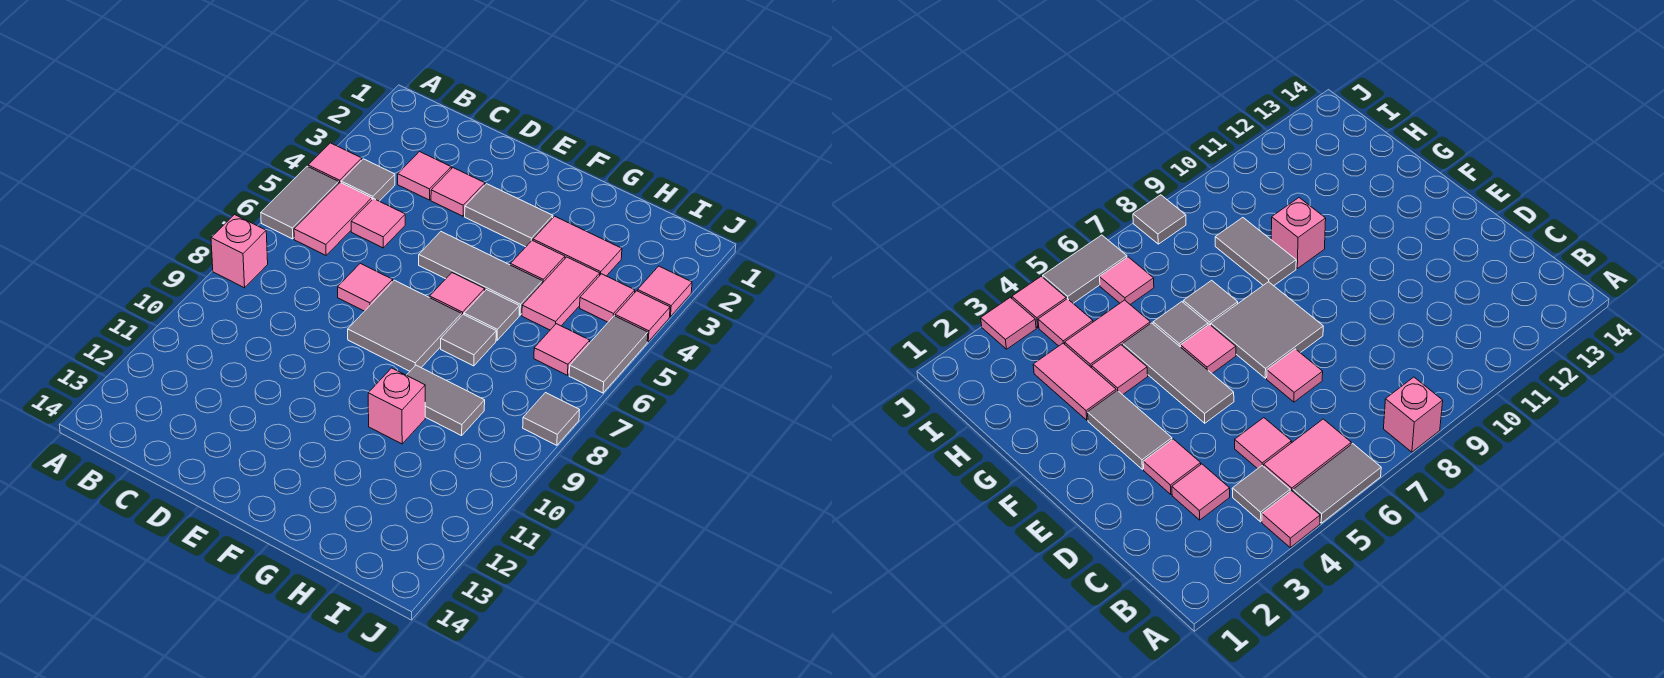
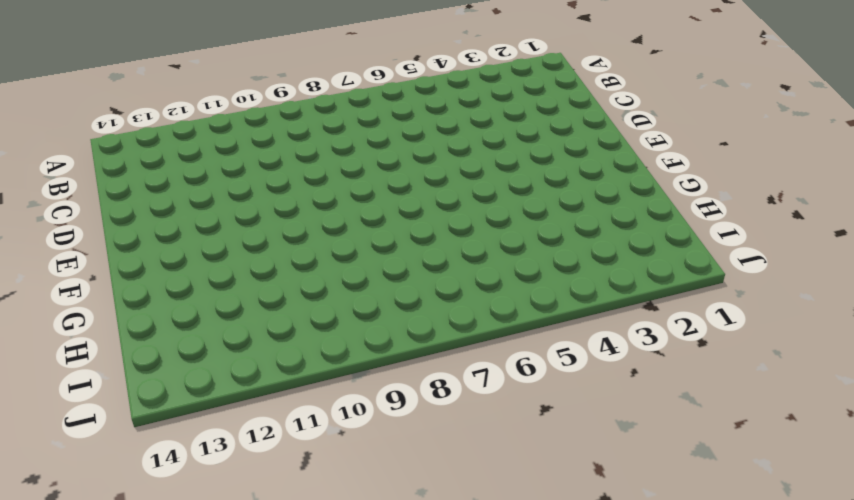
none -> pink 1x1 tile [308,143,362,183]
none -> grey 1x2 tile [261,166,339,239]
none -> pink 1x1 brick [211,215,268,288]

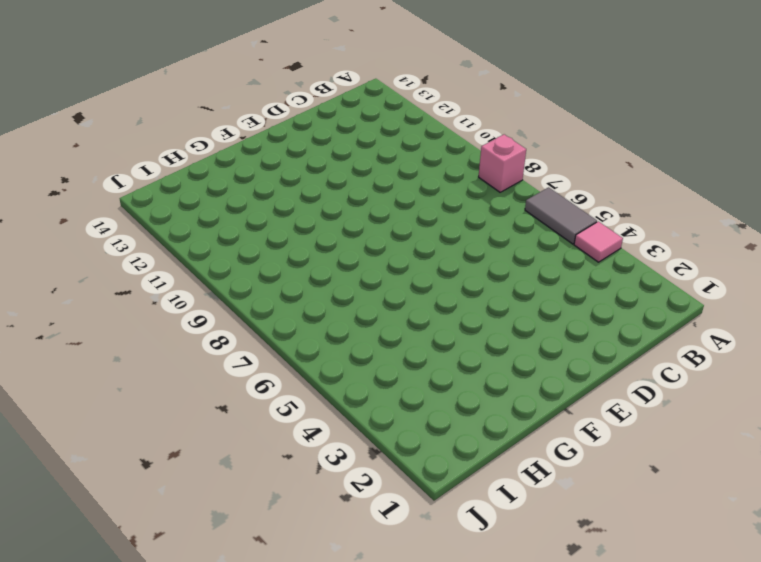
none -> grey 1x1 tile [341,159,395,201]
none -> pink 1x2 tile [294,182,372,255]
none -> pink 1x1 tile [398,152,451,200]

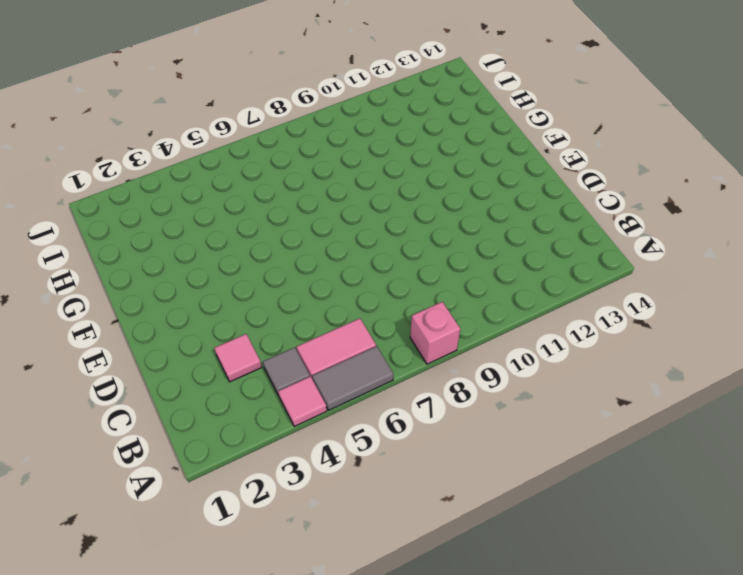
none -> pink 1x1 tile [351,199,405,248]
none -> pink 1x1 tile [431,168,485,216]
none -> pink 1x1 tile [338,263,393,311]

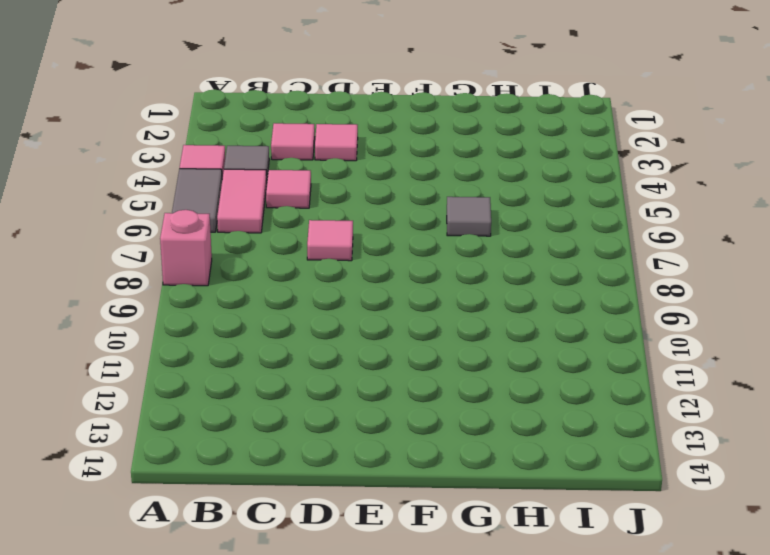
none -> grey 1x2 tile [465,184,553,247]
none -> grey 1x3 tile [419,232,542,315]
none -> grey 2x2 tile [348,280,461,371]

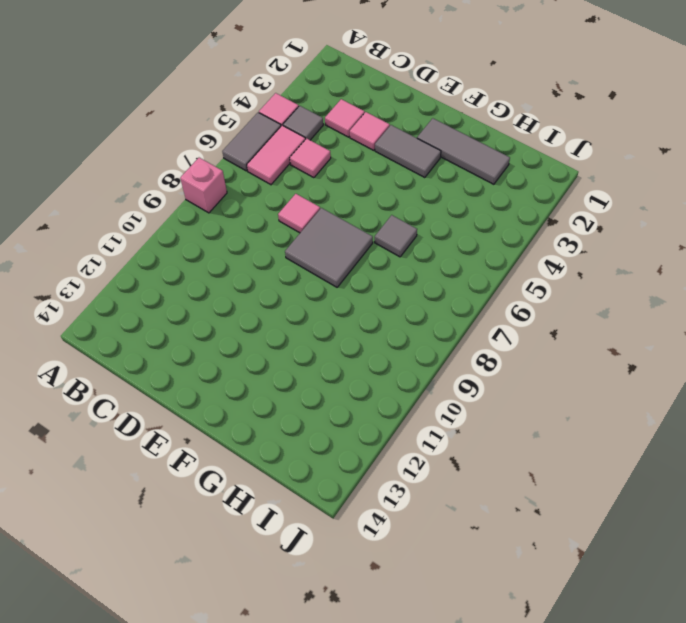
grey 1x3 tile [417,118,510,184] -> grey 1x3 tile moved to [419,232,542,315]
none -> pink 1x1 tile [430,273,485,316]
none -> pink 1x2 tile [533,216,622,276]
none -> pink 1x1 tile [510,240,565,283]

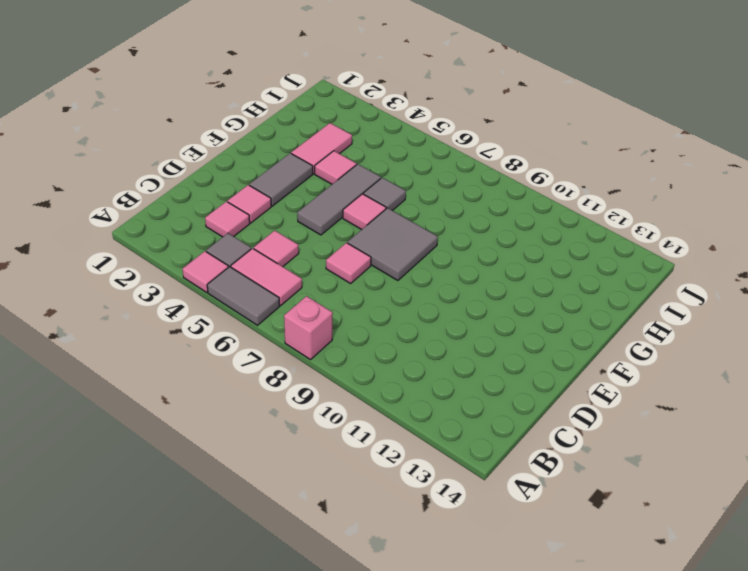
none -> grey 1x1 tile [441,314,496,366]
none -> grey 1x2 tile [407,365,485,436]
none -> pink 1x1 brick [368,368,425,444]

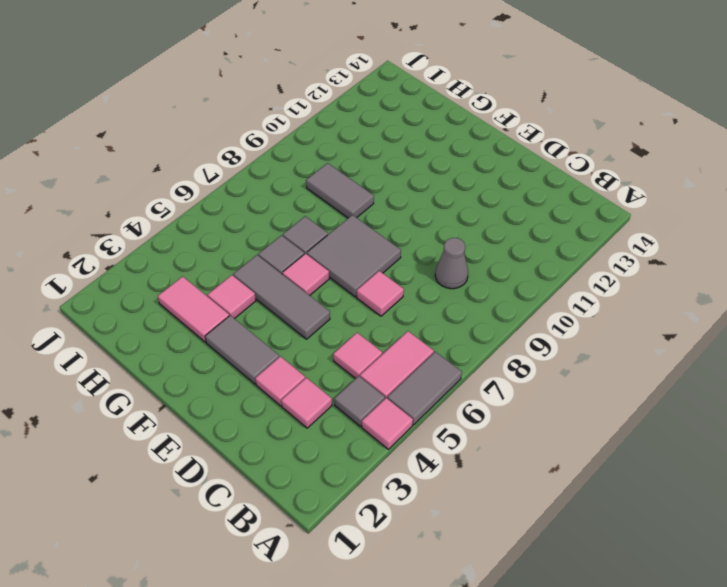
grey 1x1 cone [435,238,468,289] -> none
none -> pink 1x1 brick [211,215,268,288]
none -> pink 1x1 brick [368,368,425,444]
none -> pink 1x2 tile [522,257,600,330]

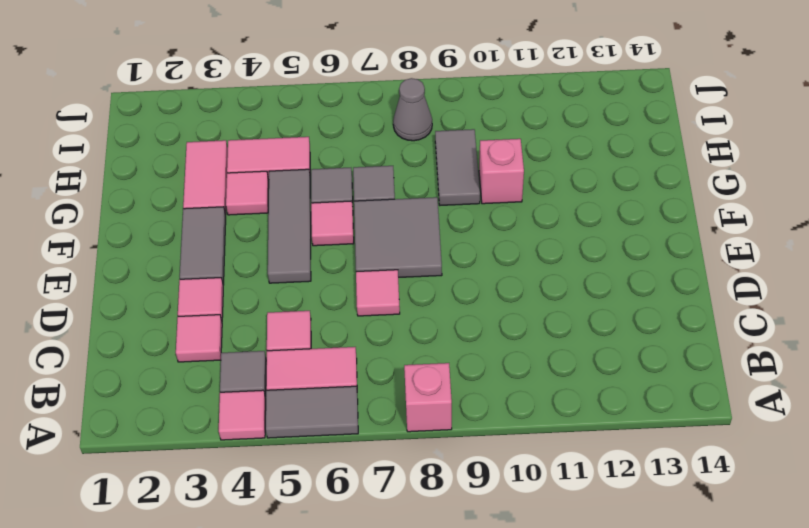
grey 1x1 cone [393,78,432,141] -> none
none -> pink 1x1 tile [580,274,635,322]
none -> pink 1x1 tile [534,324,590,375]
none -> pink 1x1 tile [638,266,692,317]

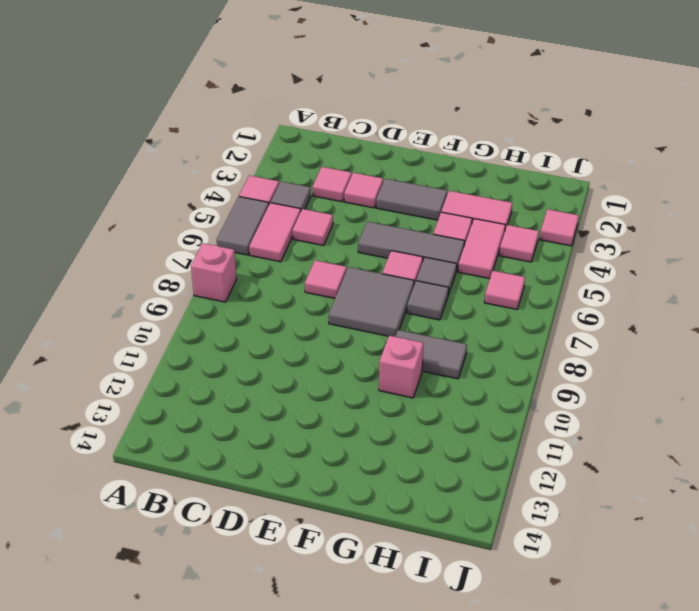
none -> pink 1x1 tile [615,291,670,342]
none -> grey 1x2 tile [569,316,648,393]
none -> grey 1x1 tile [523,393,579,445]

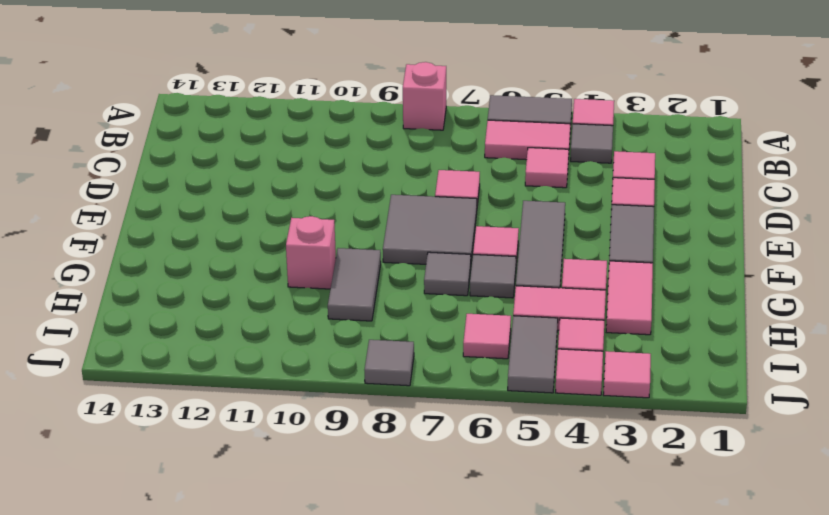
grey 1x2 tile [508,316,558,393] -> grey 1x2 tile turned to [569,316,648,393]

